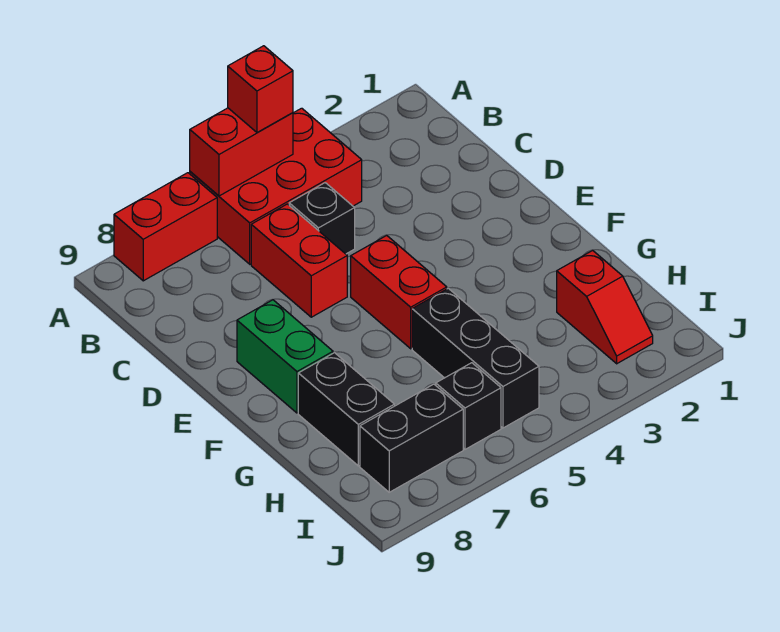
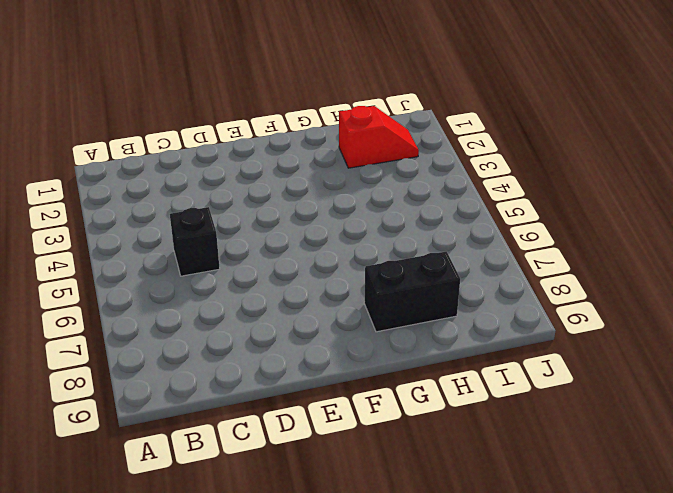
none -> red 2x3 brick [190,108,362,264]
none -> red 1x2 brick [114,173,217,281]
none -> red 1x2 brick [251,204,347,317]

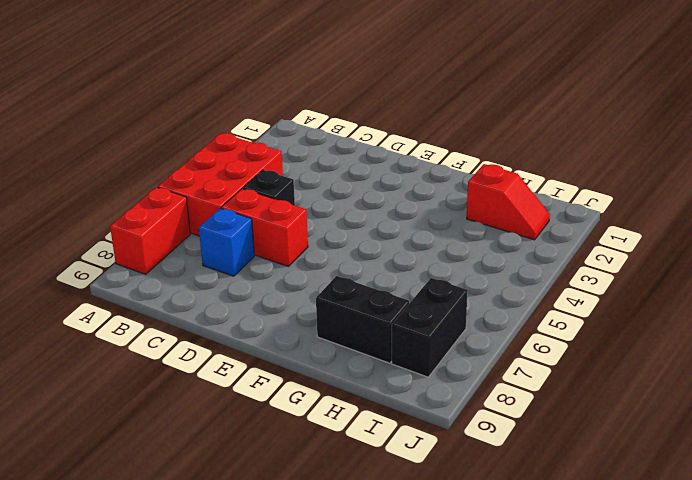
blue 1x1 brick [199,208,254,276] -> none
none -> red 1x2 brick [351,235,447,349]
none -> green 1x2 brick [237,300,333,413]
none -> black 1x3 brick [412,288,539,428]

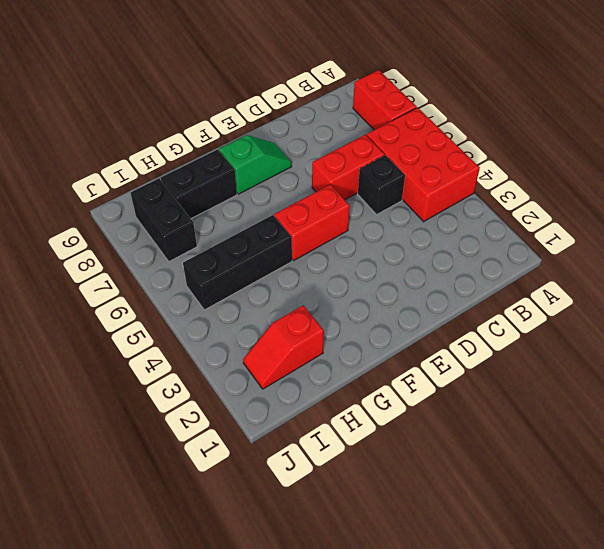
green 1x2 slope [219,135,292,194] -> green 1x2 brick [237,300,333,413]
none -> black 1x1 brick [436,363,501,449]
none -> red 1x2 brick [190,108,293,196]
none -> red 1x1 brick [228,46,293,132]

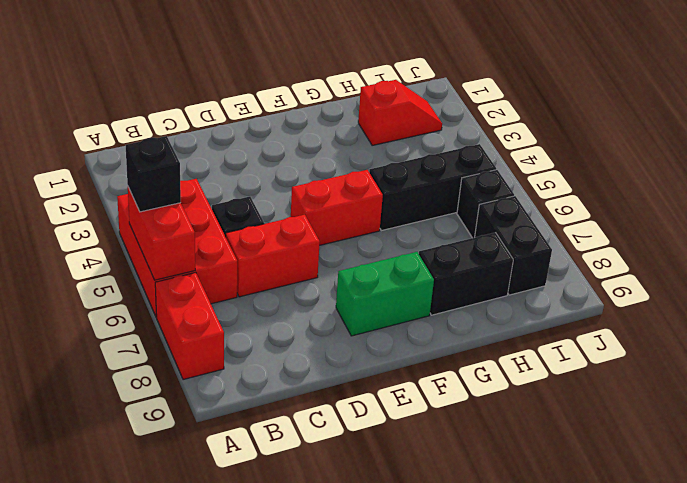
black 1x1 brick [125,136,181,212] -> red 1x1 brick [228,46,293,132]

